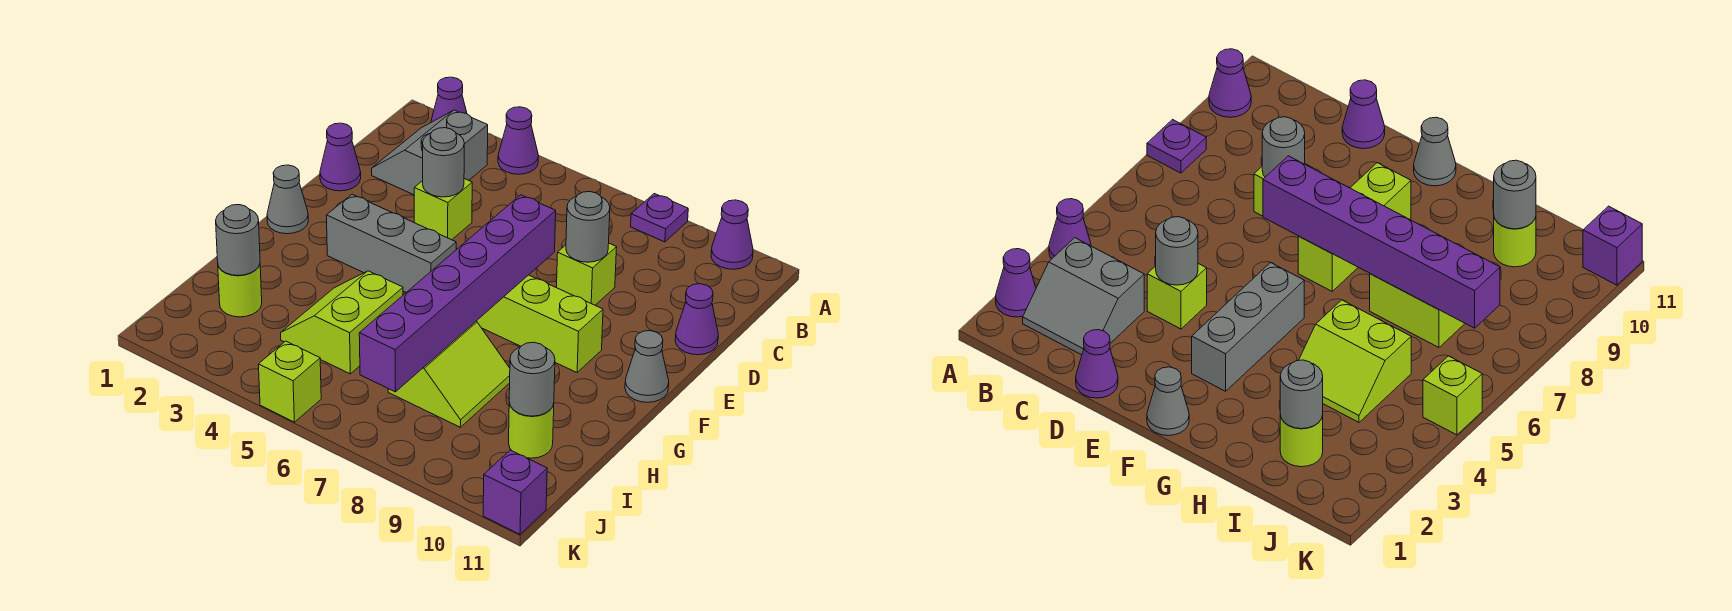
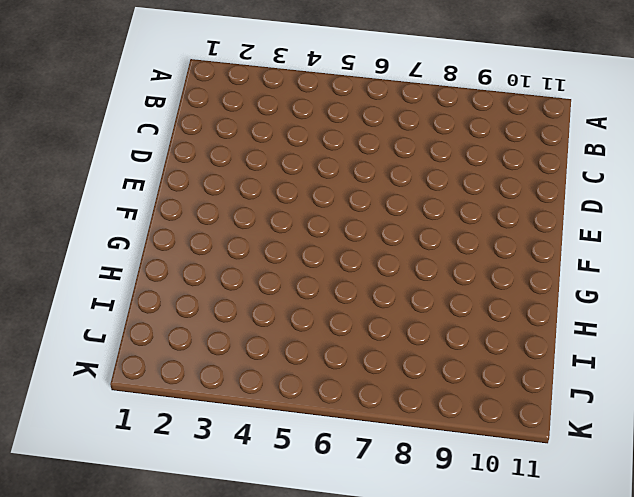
none -> purple 1x1 cone [431,77,467,122]
none -> purple 1x1 cone [498,107,538,174]
none -> purple 1x1 plate [631,194,688,242]

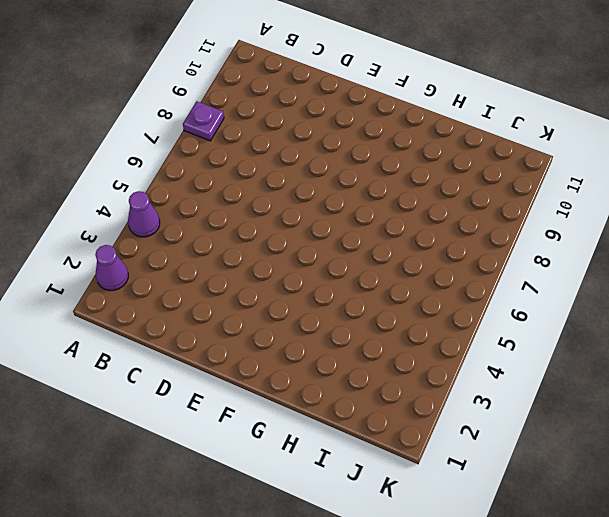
none -> purple 1x1 cone [711,200,753,269]
none -> grey 2x2 slope [372,110,488,195]
none -> purple 1x1 cone [320,123,361,191]

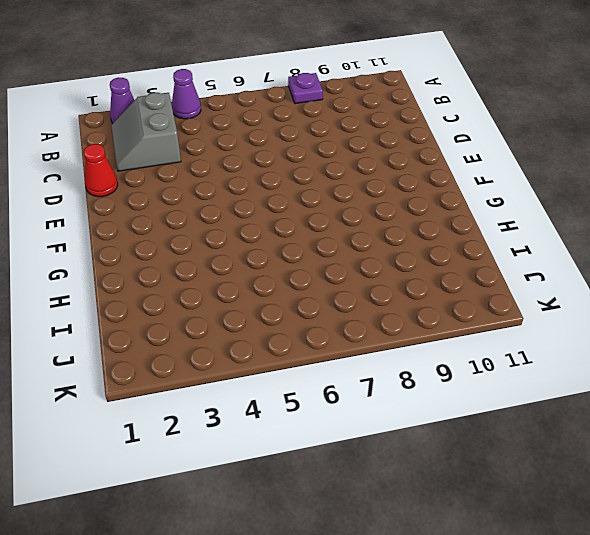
red 1x1 cone [83,144,118,197] -> purple 1x1 cone [320,123,361,191]
none -> purple 1x1 cone [711,200,753,269]
none -> lime 1x1 brick [414,179,472,240]
none -> lime 1x1 brick [557,243,617,305]

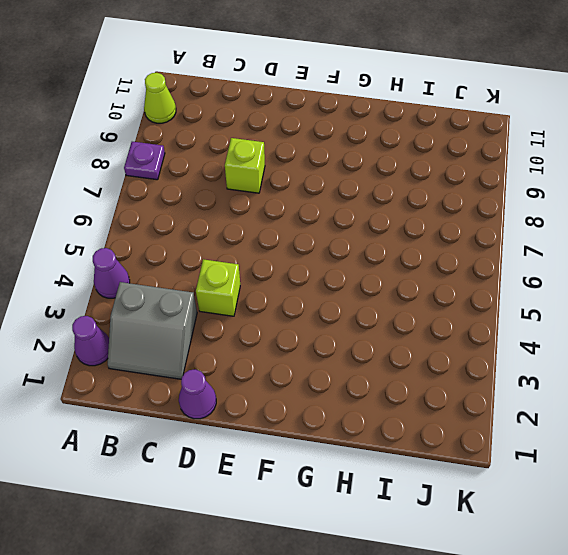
lime 1x1 cone [144,73,176,123] -> purple 1x1 cone [711,200,753,269]
none -> purple 1x1 cone [675,284,718,355]
none -> grey 1x1 cone [267,165,308,234]
none -> grey 1x3 brick [326,194,456,292]

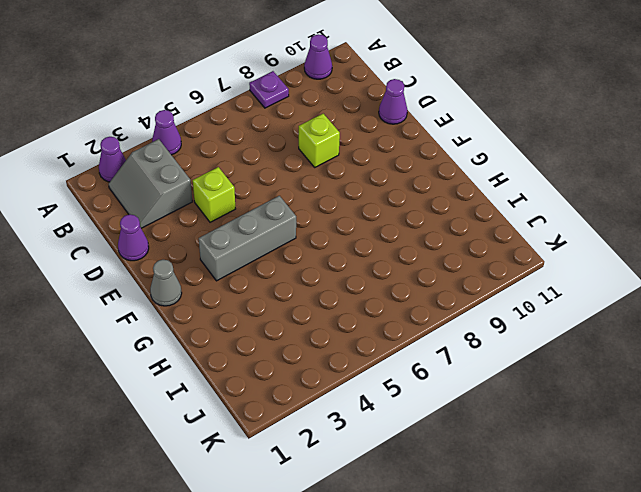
none -> lime 1x3 brick [476,275,603,372]
none -> grey 1x1 cone [625,331,669,402]
none -> lime 2x2 slope [281,271,403,374]

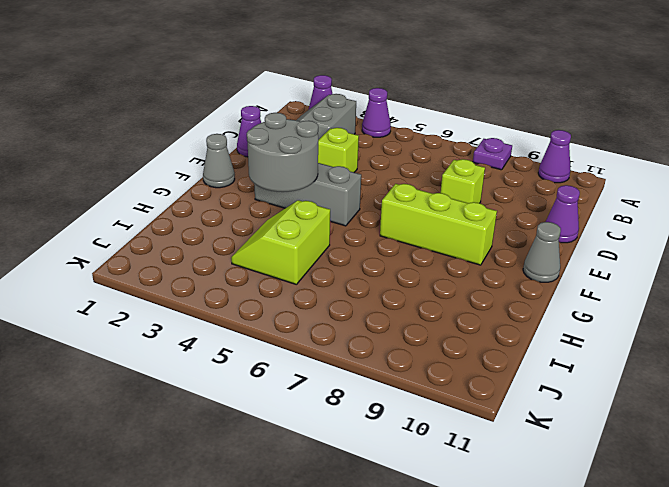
grey 2x2 round brick [247,113,318,192] -> none
none -> lime 2x2 slope [388,322,510,427]
none -> lime 1x1 round brick [218,264,262,317]
none -> lime 1x1 round brick [509,403,554,458]

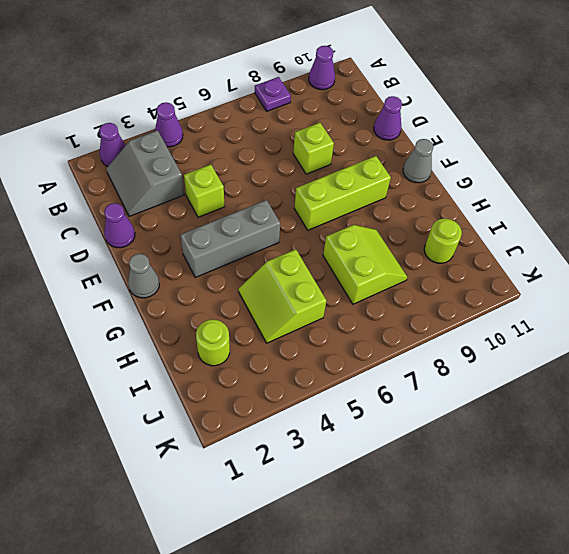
none -> lime 1x1 brick [258,341,321,422]
none -> purple 1x1 brick [483,450,547,534]
none -> grey 1x1 round brick [423,128,464,197]

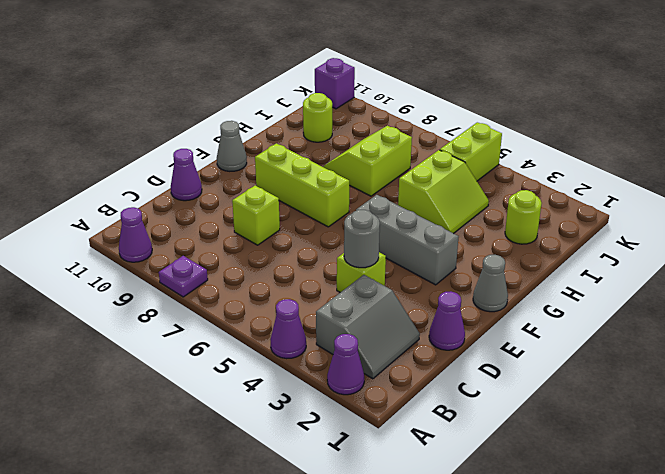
lime 1x2 brick [440,122,502,181] -> lime 1x1 brick [258,341,321,422]
none -> grey 1x1 round brick [566,192,610,262]
none -> purple 1x6 brick [359,195,556,392]
none -> grey 1x1 round brick [216,205,260,275]

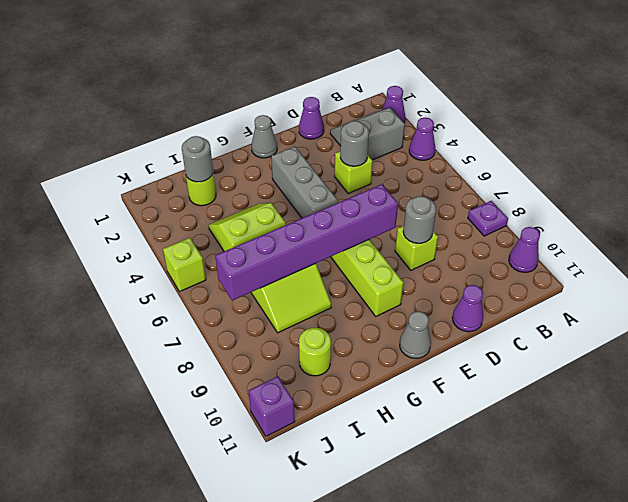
none -> grey 1x1 round brick [509,342,555,416]

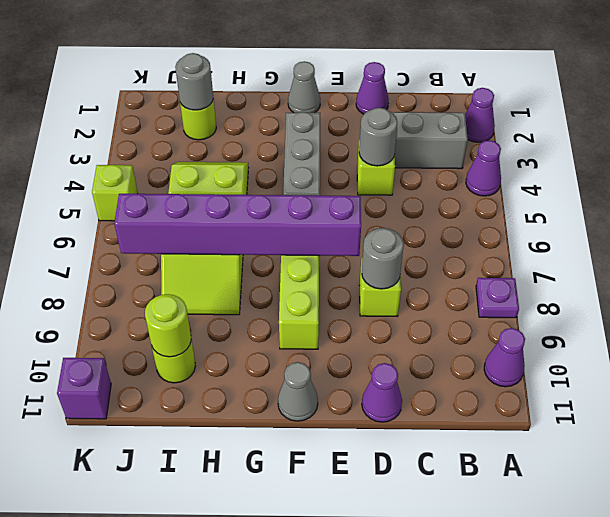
lime 1x1 round brick [145,294,191,357] -> grey 1x1 round brick [509,342,555,416]

